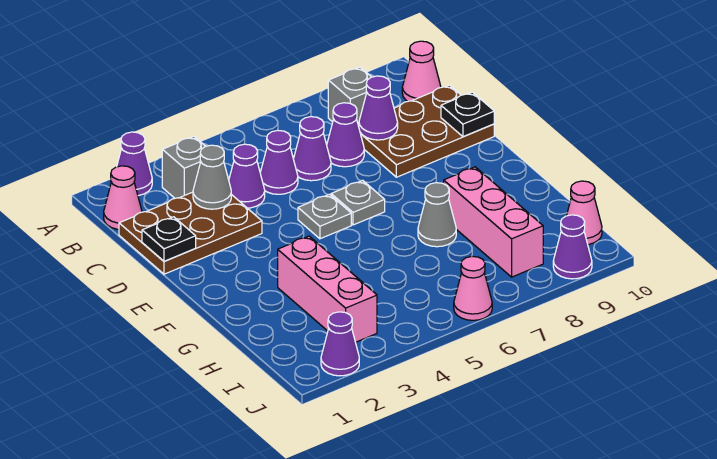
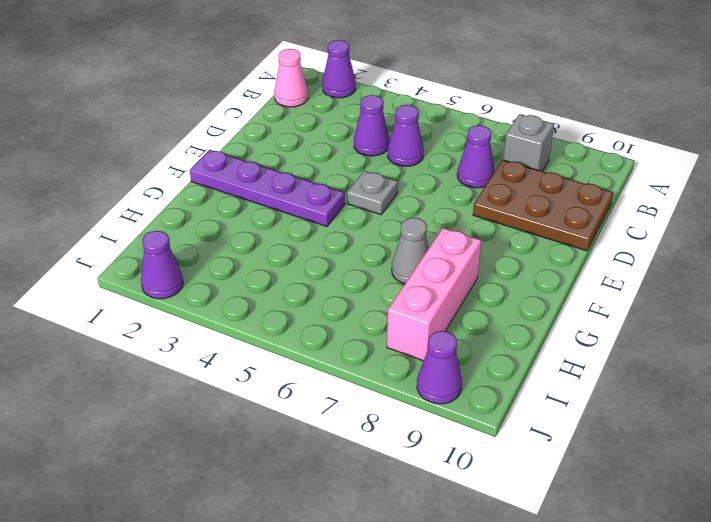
purple 1x4 plate [190,150,345,226] -> none
none -> grey 1x1 brick [162,136,205,198]
none -> pink 1x1 cone [402,41,441,101]
none -> brown 2x3 plate [119,192,262,274]

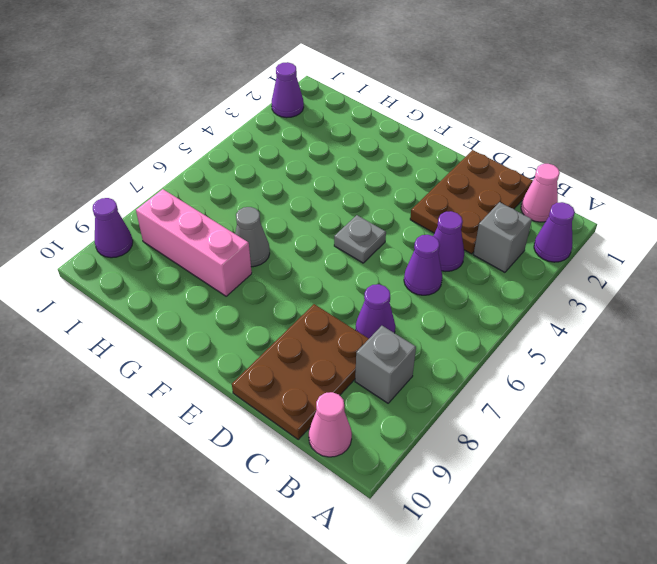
none -> purple 1x1 cone [294,117,331,181]
none -> grey 1x1 plate [331,180,385,225]
none -> pink 1x3 brick [278,236,377,342]

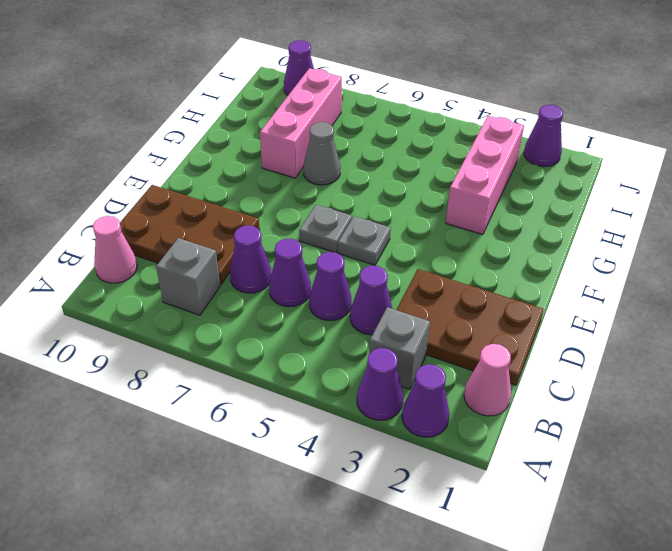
purple 1x1 cone [357,348,403,420] -> purple 1x1 cone moved to [359,76,398,140]
none -> pink 1x1 cone [567,181,602,245]
none -> pink 1x1 cone [454,256,492,320]
none -> grey 1x1 cone [193,145,231,209]

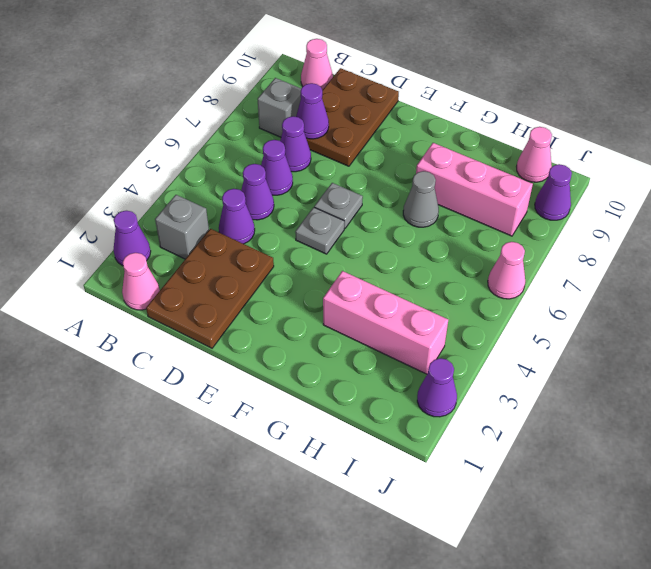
none -> grey 1x1 cone [193,145,231,209]
none -> black 1x1 plate [142,217,196,261]
none -> black 1x1 plate [441,92,494,137]

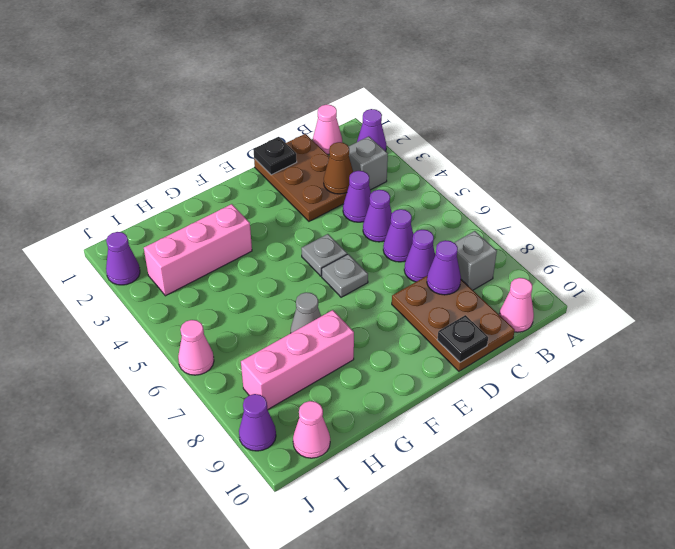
brown 1x1 cone [324,142,353,194] -> grey 1x1 cone [193,145,231,209]

